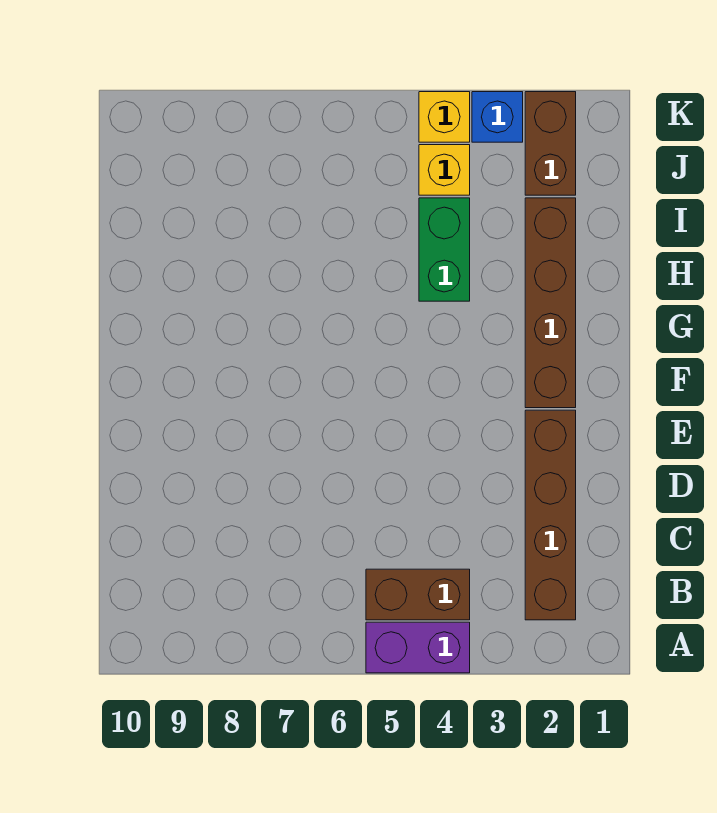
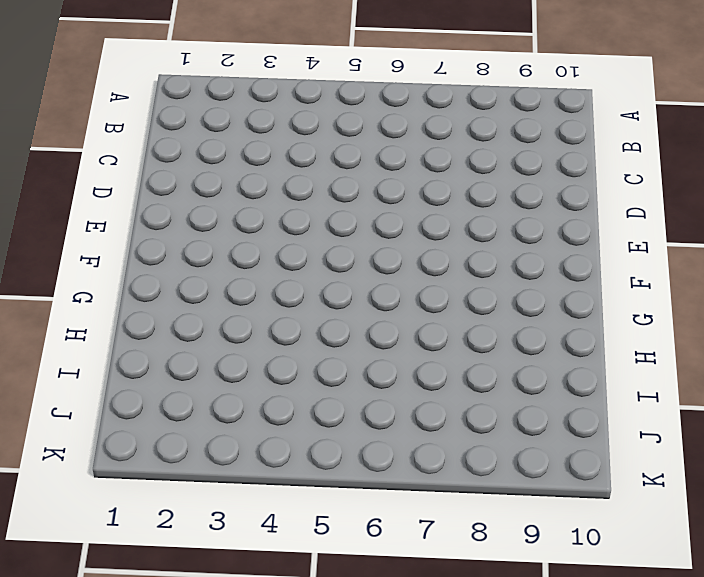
none -> purple 1x2 brick [366,622,470,673]
none -> brown 1x4 brick [525,410,576,620]

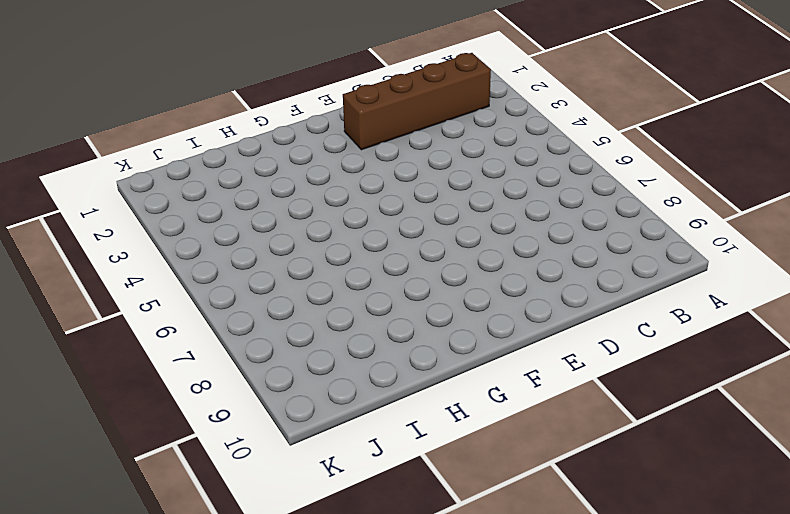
none -> purple 1x2 brick [366,622,470,673]
none -> brown 1x2 brick [366,569,470,620]

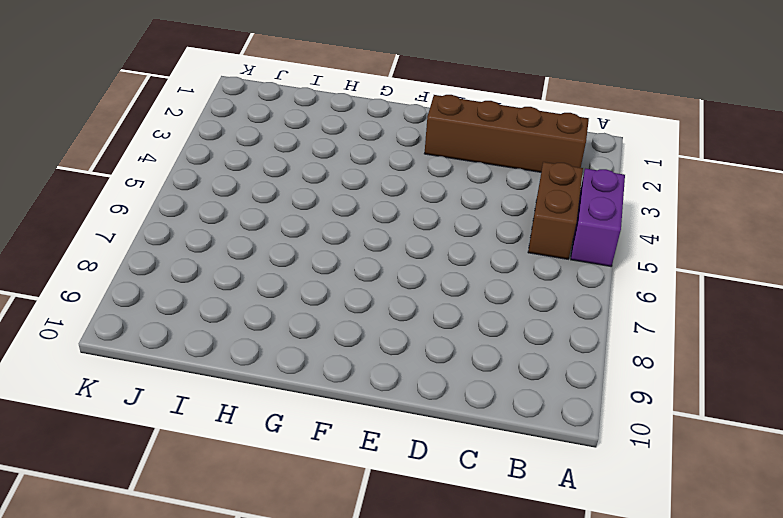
none -> brown 1x4 brick [525,198,576,408]
none -> green 1x2 brick [419,198,470,301]

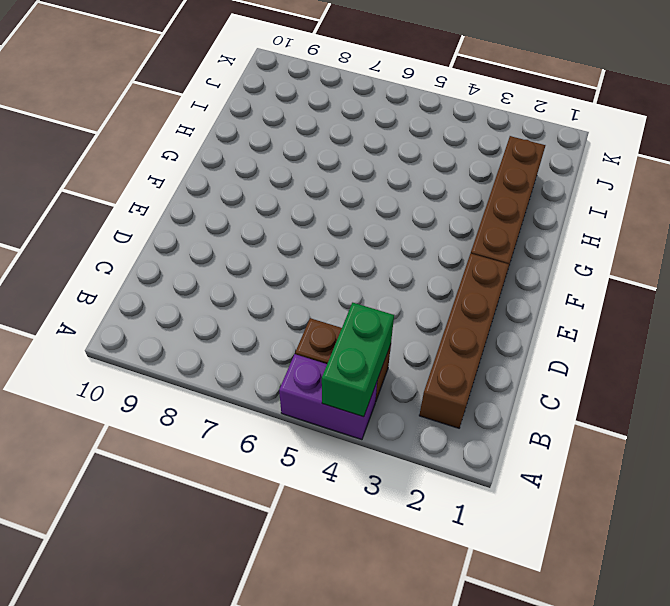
green 1x2 brick [322,303,394,417] -> green 1x2 brick moved to [419,198,470,301]
none -> brown 1x2 brick [525,92,576,195]
none -> yellow 1x1 brick [419,145,470,195]

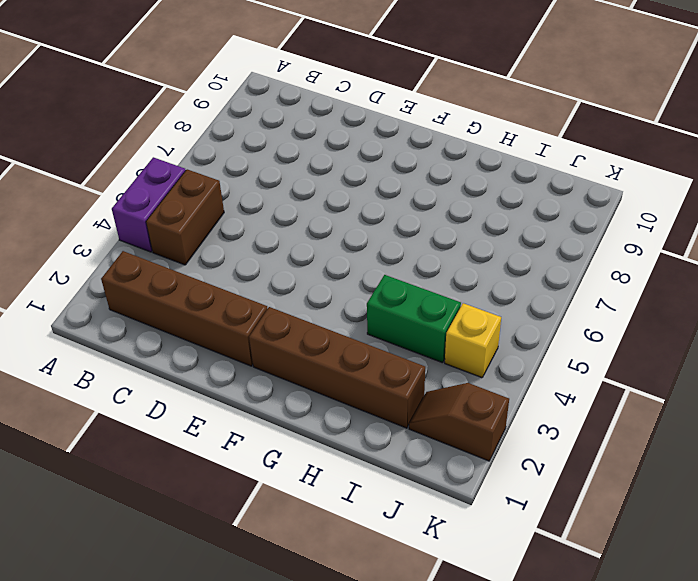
brown 1x2 slope [409,383,509,461] -> brown 1x2 brick [525,92,576,195]
none -> blue 1x1 brick [472,92,523,142]
none -> yellow 1x1 brick [419,92,470,142]

